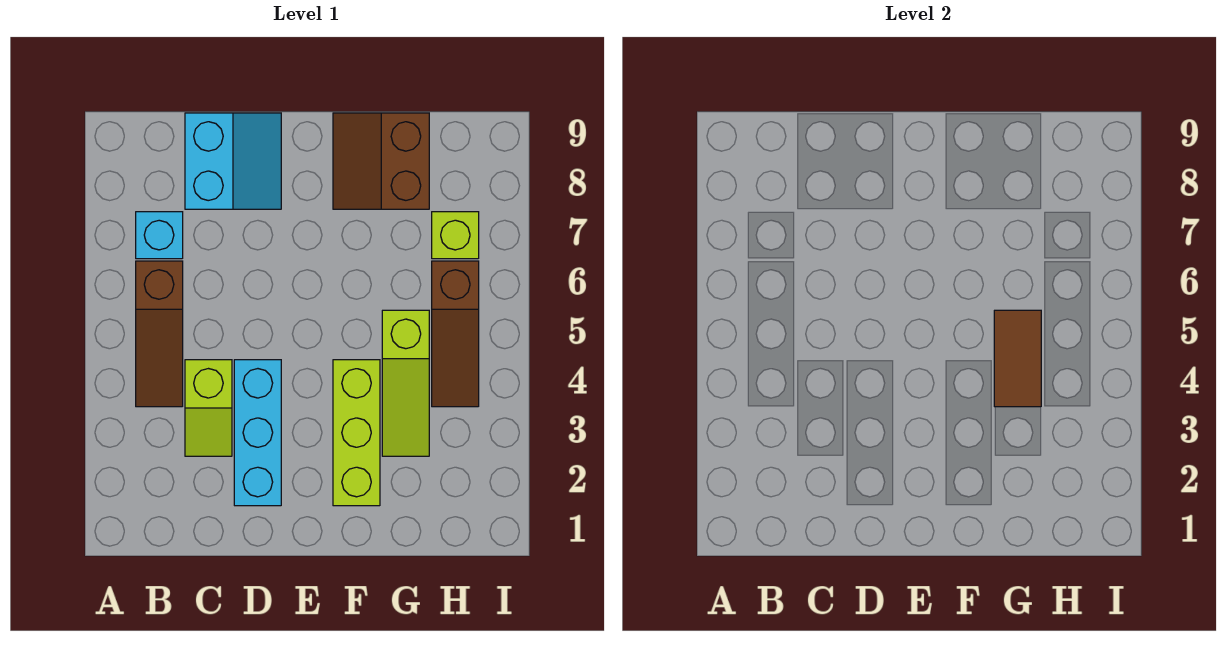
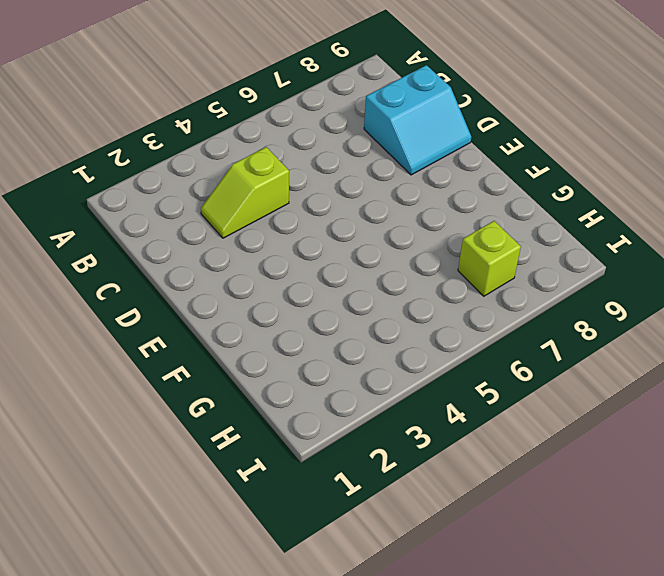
none -> brown 1x3 slope [136,261,183,407]
none -> cyan 1x1 brick [136,212,183,259]

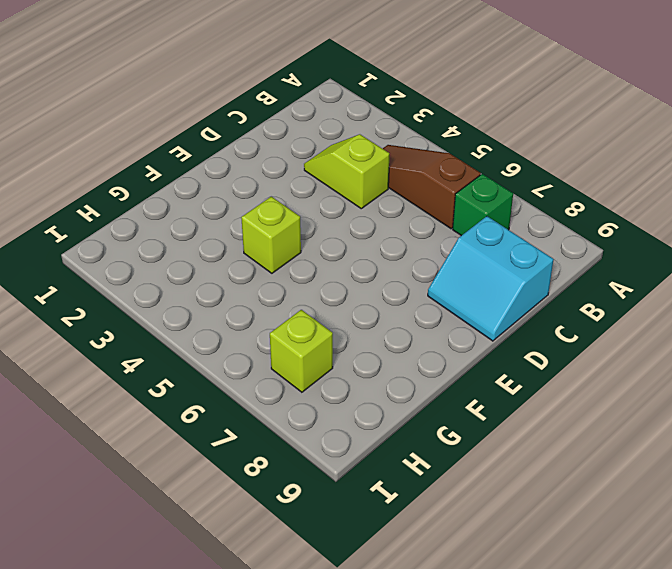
green 1x1 brick [453,174,513,236] -> cyan 1x1 brick [136,212,183,259]
lime 1x1 brick [241,196,301,273] -> lime 1x3 brick [333,360,380,506]
none -> cyan 1x3 brick [234,360,281,506]
none -> brown 2x2 slope [333,113,429,209]

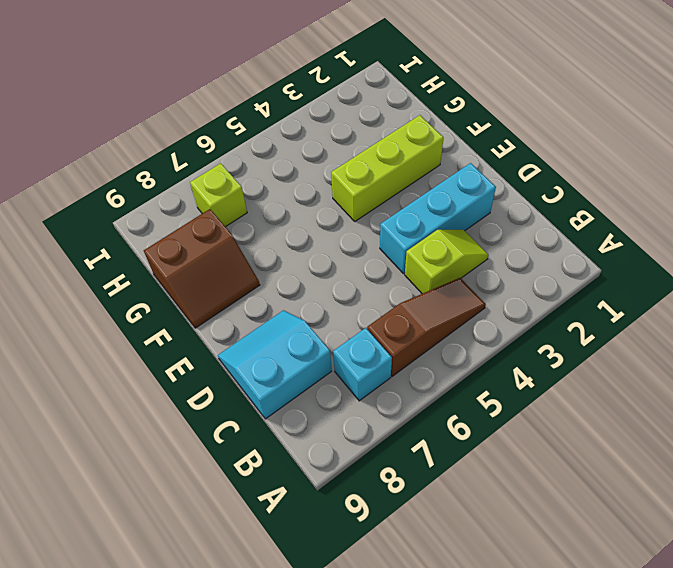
none -> lime 1x3 slope [382,310,429,456]
none -> brown 1x3 slope [432,261,479,407]

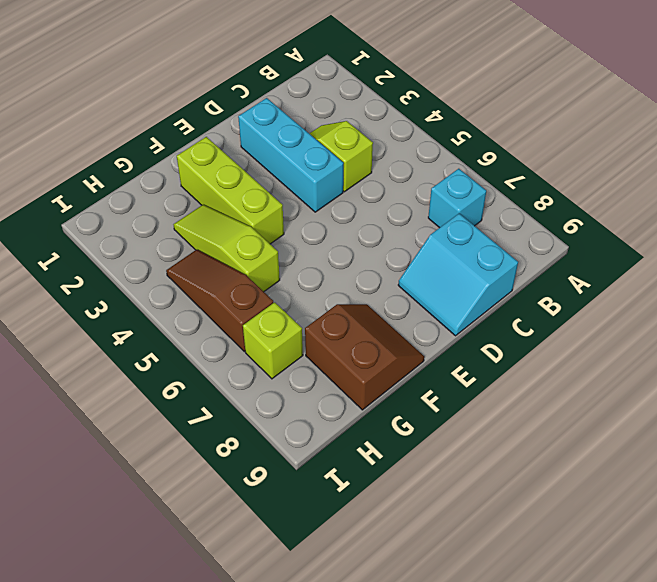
none -> brown 1x3 slope [136,261,183,407]
none -> brown 1x2 tile [994,310,1041,407]

